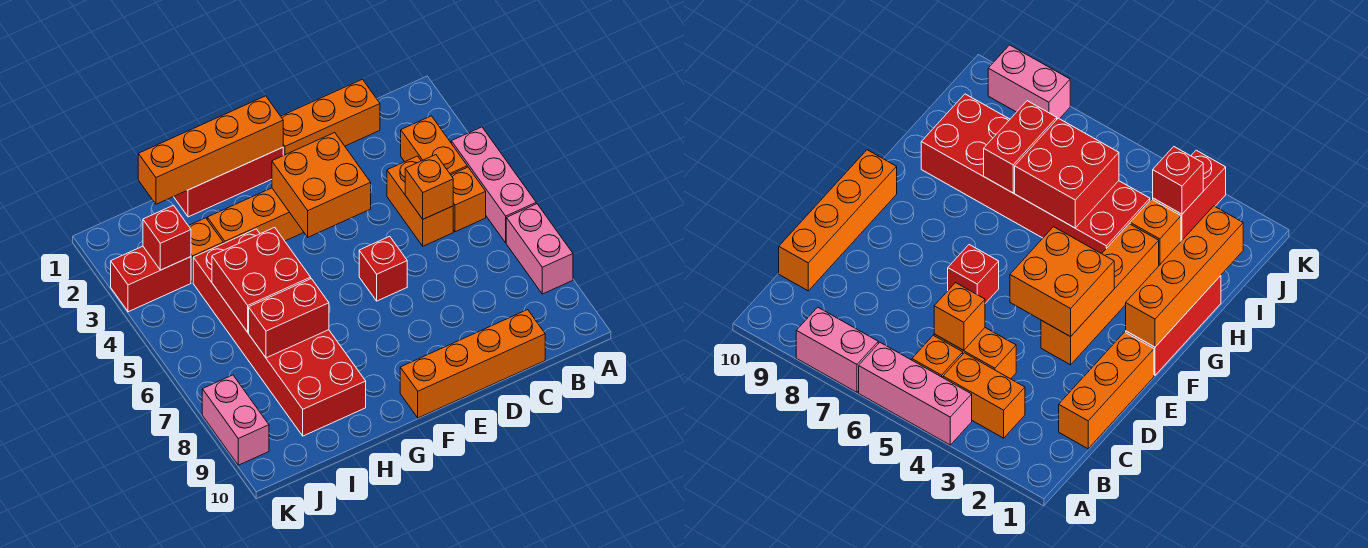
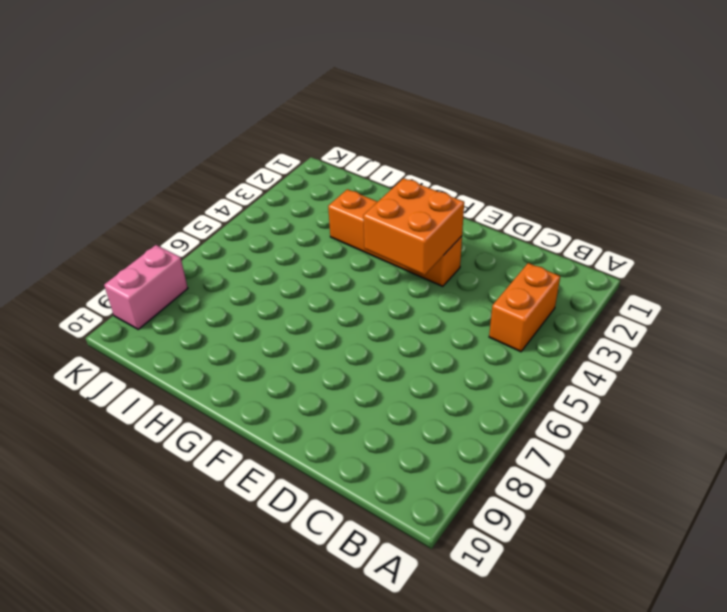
none -> pink 1x3 brick [451,127,536,243]
none -> pink 1x2 brick [506,204,573,294]
none -> orange 1x1 brick [451,167,486,232]

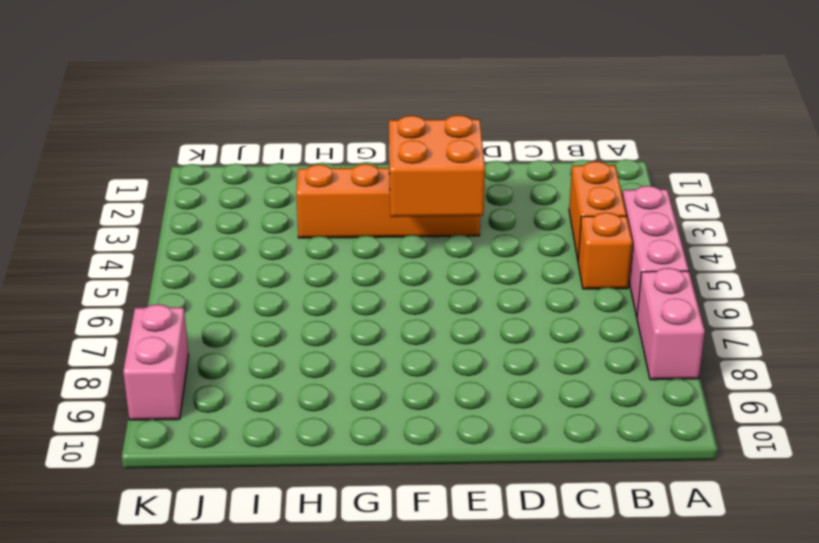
none -> orange 1x3 brick [281,79,380,155]
none -> orange 1x2 brick [387,156,453,246]
none -> orange 1x4 brick [400,310,545,418]

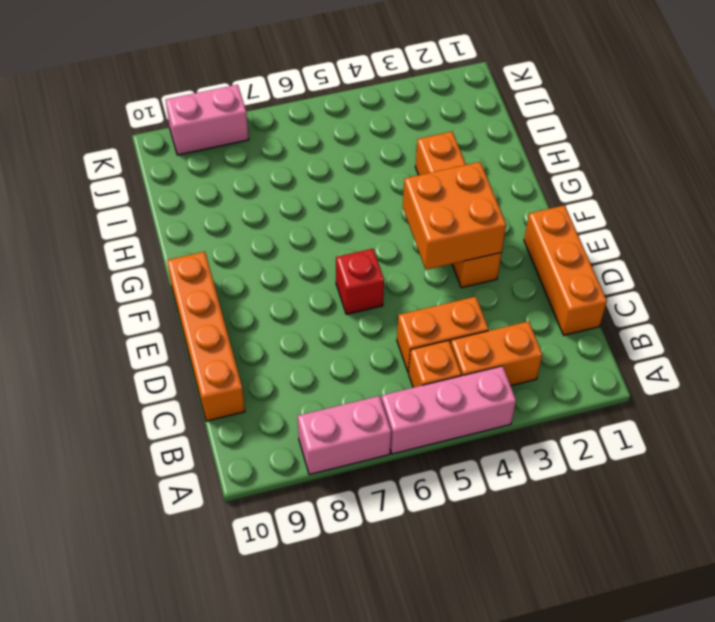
none -> red 1x3 brick [174,147,283,217]
none -> red 2x6 brick [193,229,366,436]
none -> orange 1x1 brick [189,218,223,282]

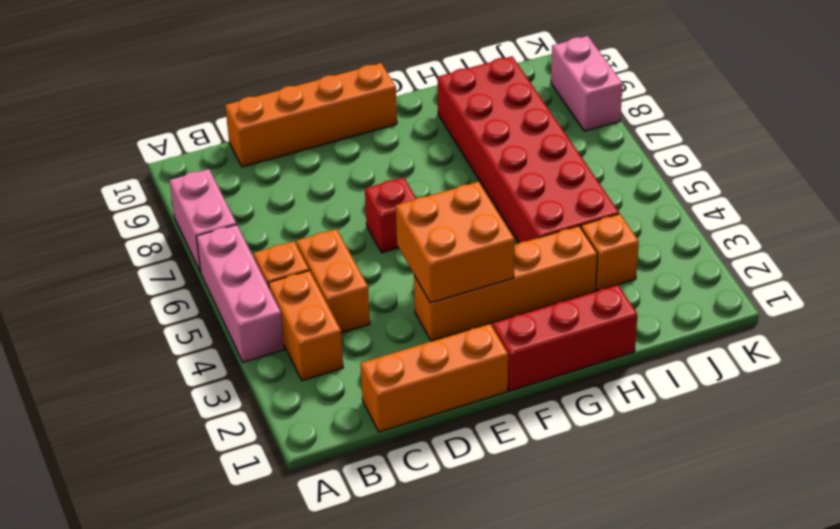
none -> red 1x2 brick [111,246,191,312]
none -> orange 1x1 brick [405,155,453,219]
none -> orange 1x4 brick [138,96,283,204]

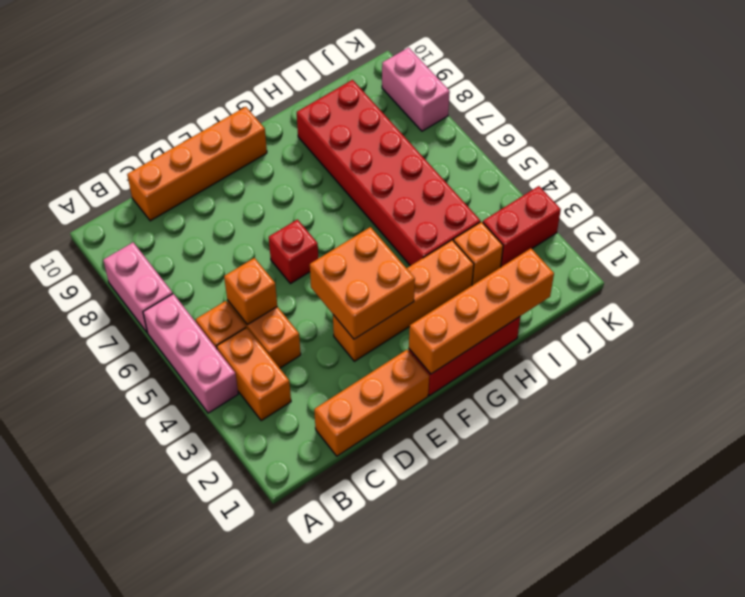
none -> red 2x2 brick [212,227,311,332]
none -> red 1x2 brick [249,279,329,358]
none -> red 1x1 brick [143,205,191,270]

